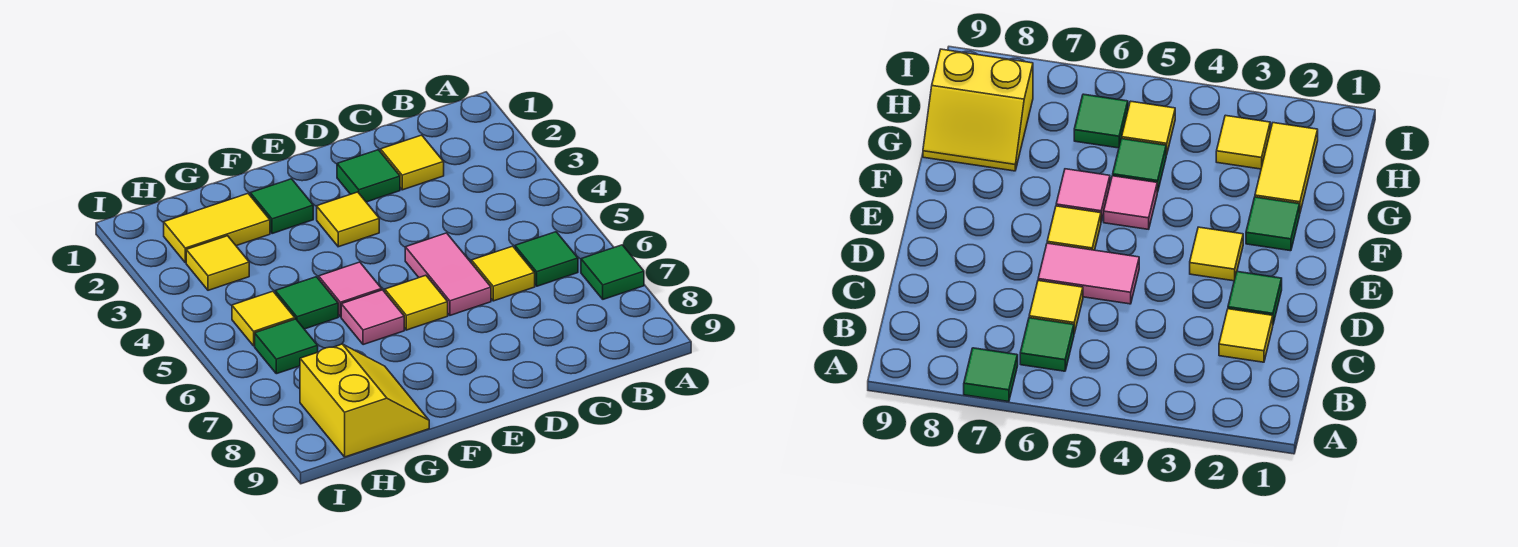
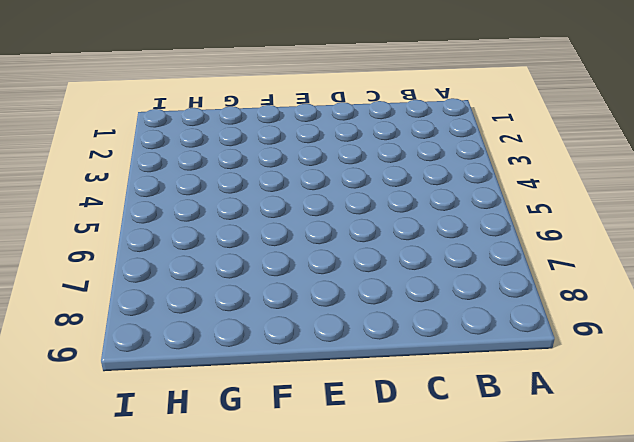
none -> green 1x1 tile [581,245,644,299]
none -> green 1x1 tile [515,232,578,286]
none -> yellow 1x1 tile [381,135,444,190]

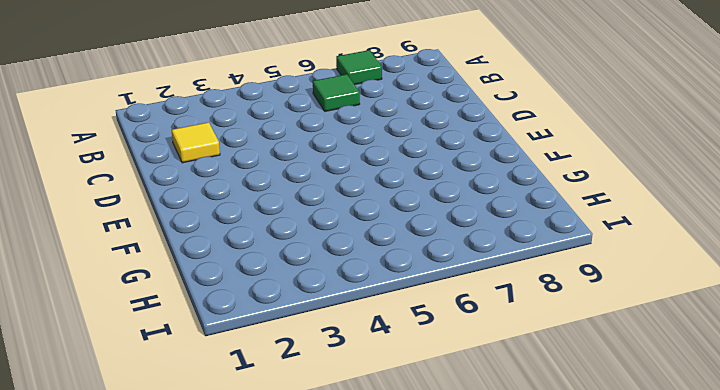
none -> yellow 1x1 tile [472,246,535,301]
none -> green 1x1 tile [337,150,400,202]
none -> pink 1x2 tile [405,233,491,315]

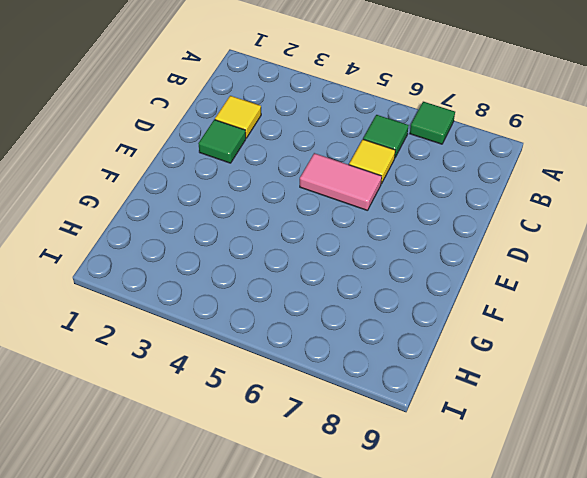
none -> yellow 1x1 tile [317,192,379,247]
none -> yellow 1x1 tile [385,275,448,330]
none -> green 1x1 tile [250,179,313,234]

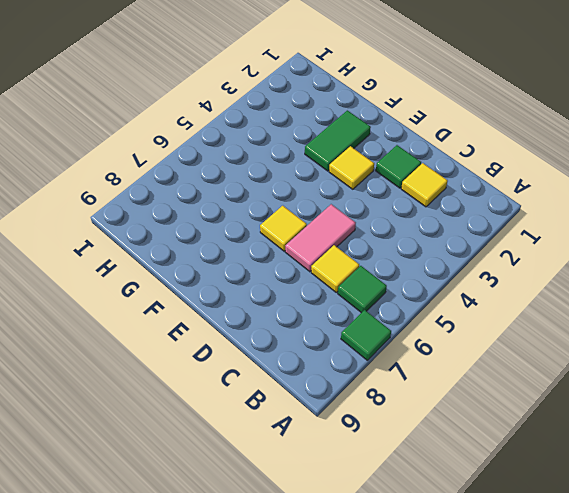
green 1x2 tile [305,110,371,171] -> green 1x1 tile [250,179,313,234]
none -> pink 1x1 tile [319,262,382,317]
none -> pink 1x1 tile [341,290,404,345]
none -> yellow 1x2 tile [164,194,270,263]

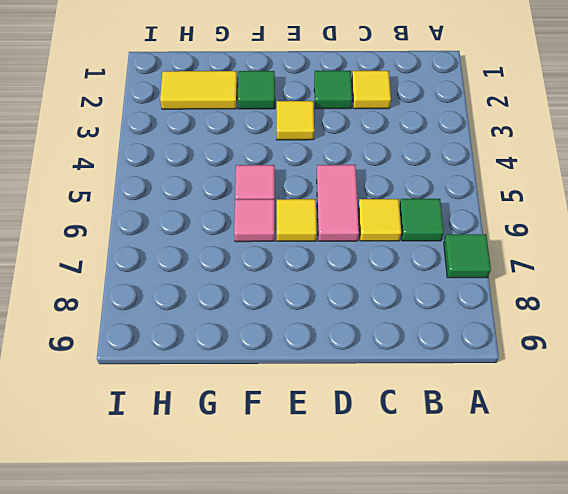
none -> green 1x1 tile [275,277,338,329]
none -> yellow 2x2 slope [300,344,429,457]
none -> yellow 1x1 tile [186,236,249,290]

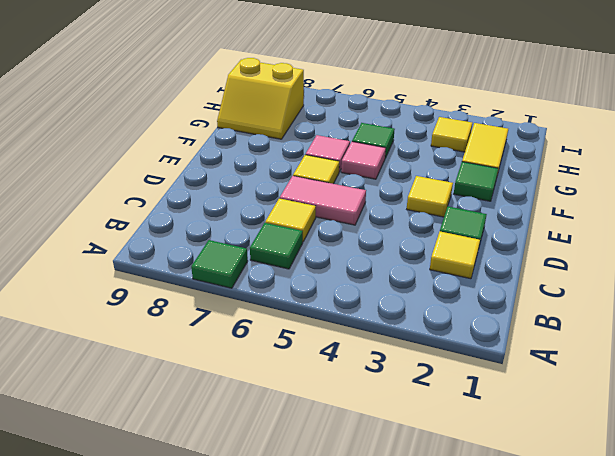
none -> yellow 1x1 tile [232,291,295,346]
none -> green 1x1 tile [255,319,318,374]

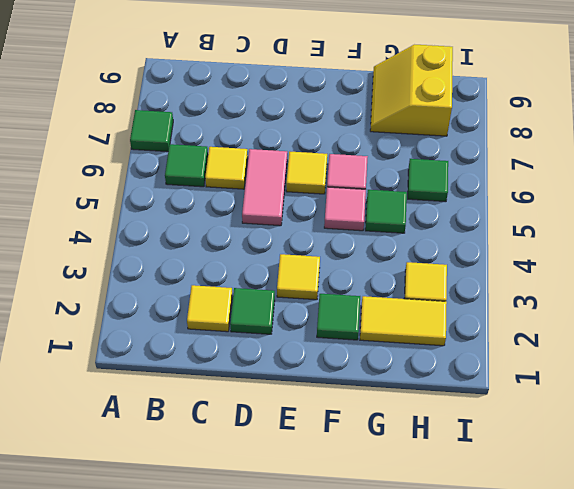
none -> yellow 1x1 tile [232,291,295,346]

